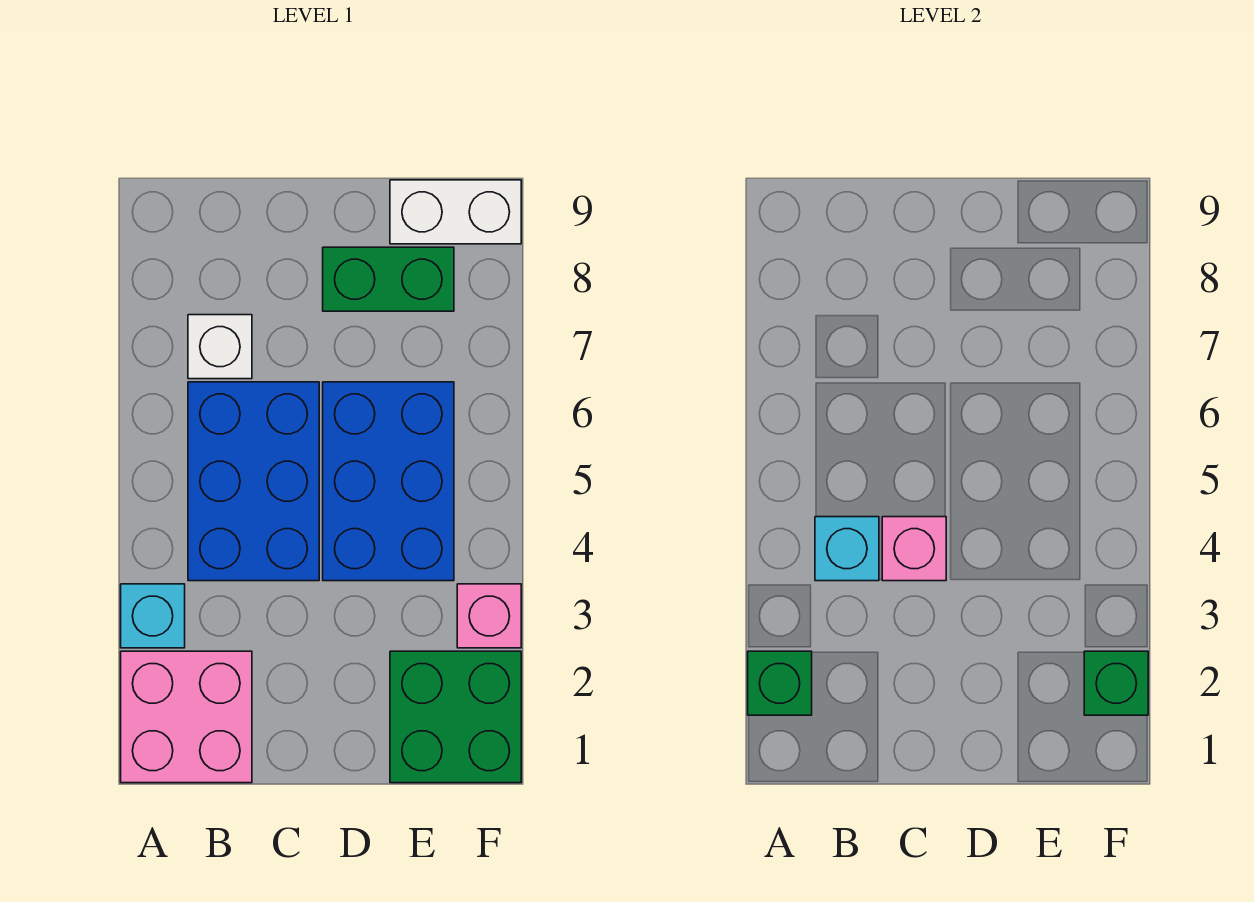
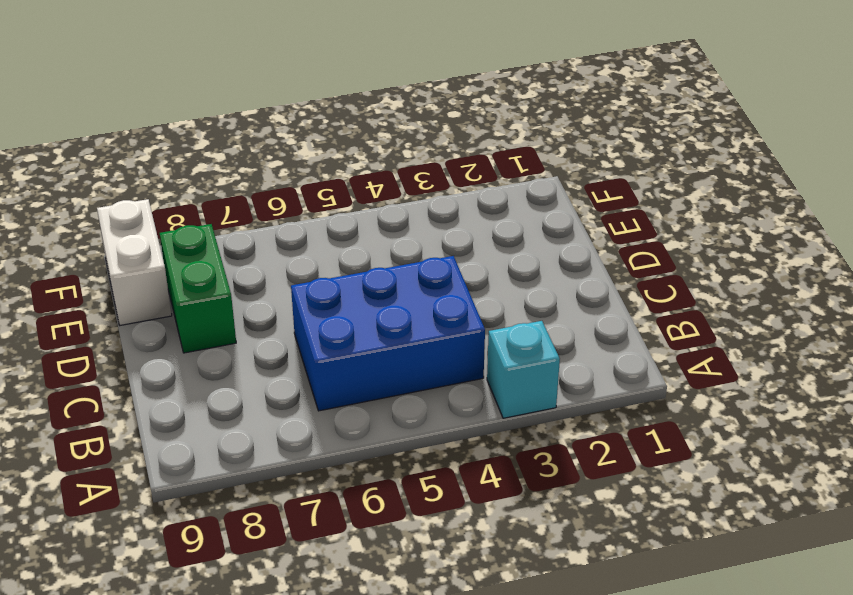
none -> pink 2x2 brick [121,651,252,783]
none -> white 1x1 brick [188,315,252,379]
none -> blue 2x3 brick [323,382,454,581]

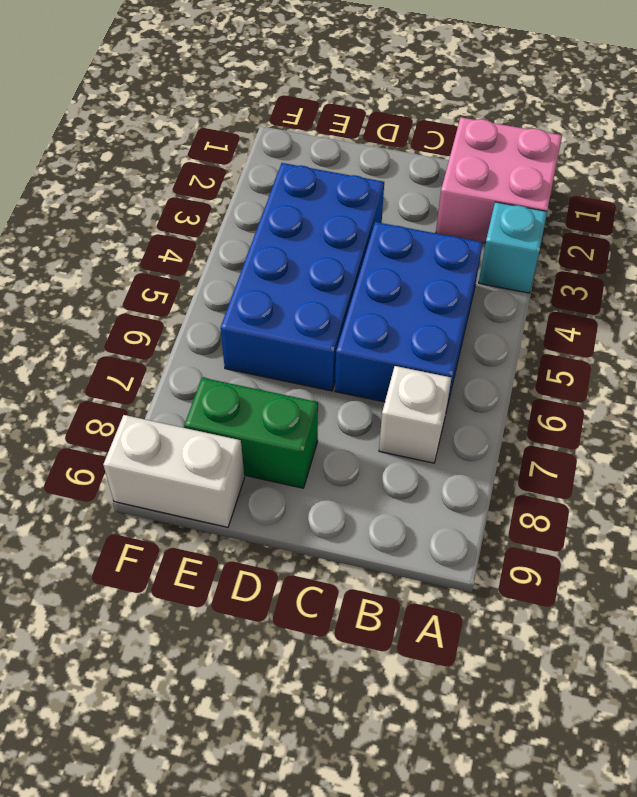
blue 2x4 brick [220,163,384,391] -> blue 2x3 brick [323,382,454,581]
none -> green 2x2 brick [390,651,521,783]
none -> pink 1x1 brick [457,584,521,648]
none -> green 1x1 brick [748,651,812,715]

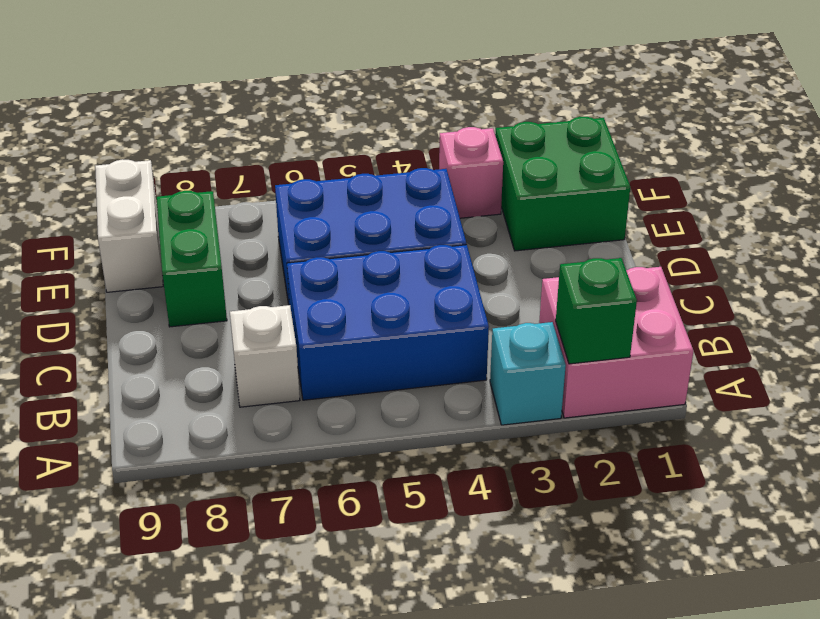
none -> cyan 1x1 brick [815,517,879,581]
none -> pink 1x1 brick [882,517,946,581]
none -> green 1x1 brick [1084,651,1148,715]

